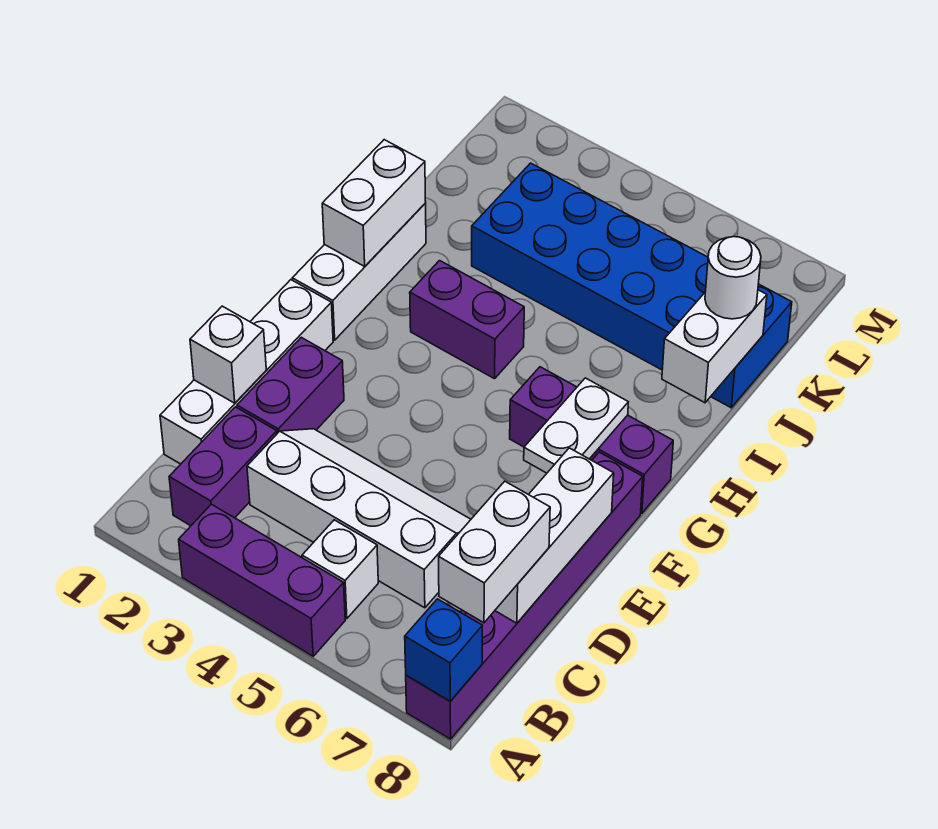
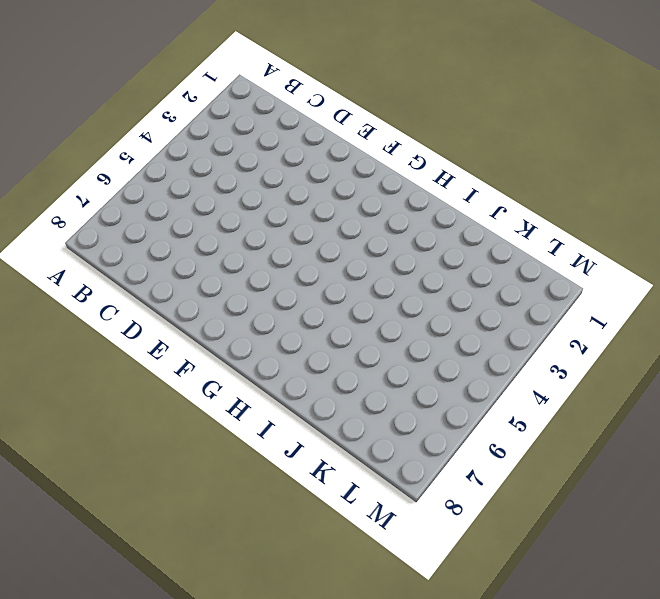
none -> purple 1x3 brick [179,504,345,656]
none -> purple 1x6 brick [406,452,643,739]
none -> purple 1x2 brick [169,407,277,526]

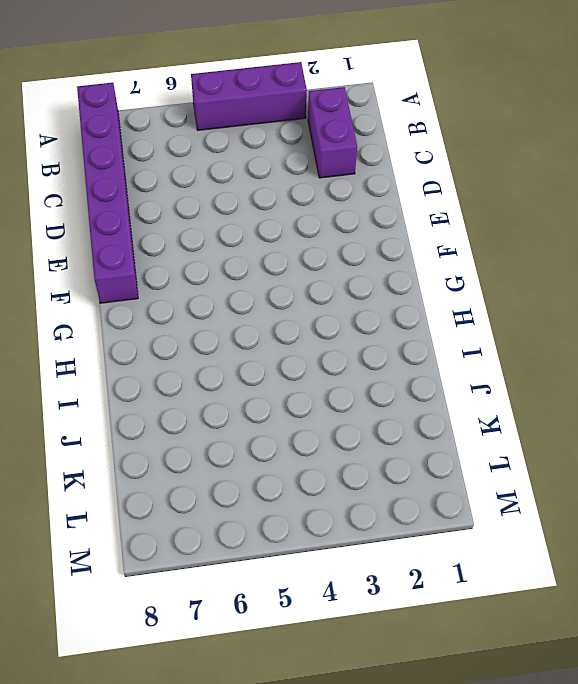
none -> white 1x1 brick [302,520,378,619]
none -> white 1x4 brick [160,280,333,464]
none -> white 2x4 slope [247,429,471,608]

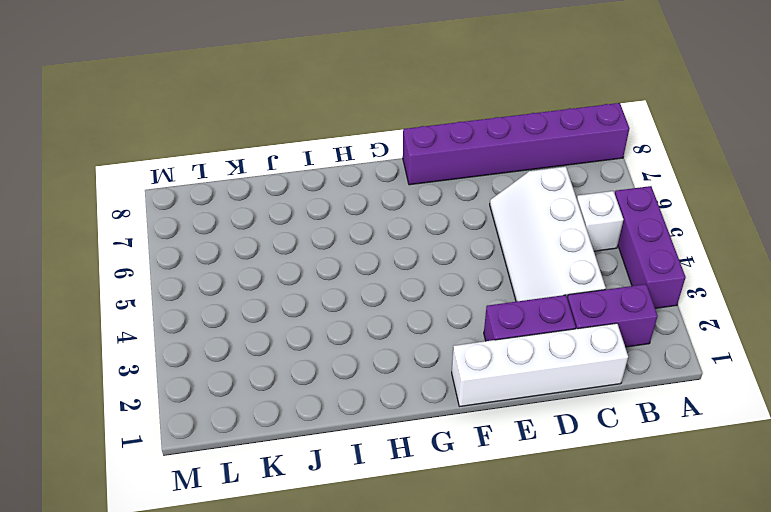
none -> white 1x3 brick [292,204,426,340]
none -> purple 1x3 brick [510,367,673,513]
none -> purple 1x2 brick [410,261,524,379]

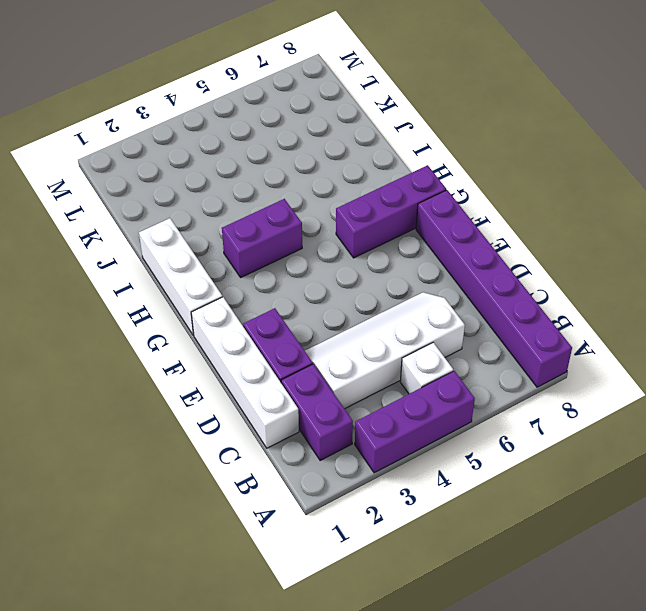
none -> blue 2x6 brick [472,163,792,408]
none -> blue 1x1 brick [405,599,482,701]
none -> white 1x3 brick [495,448,614,623]

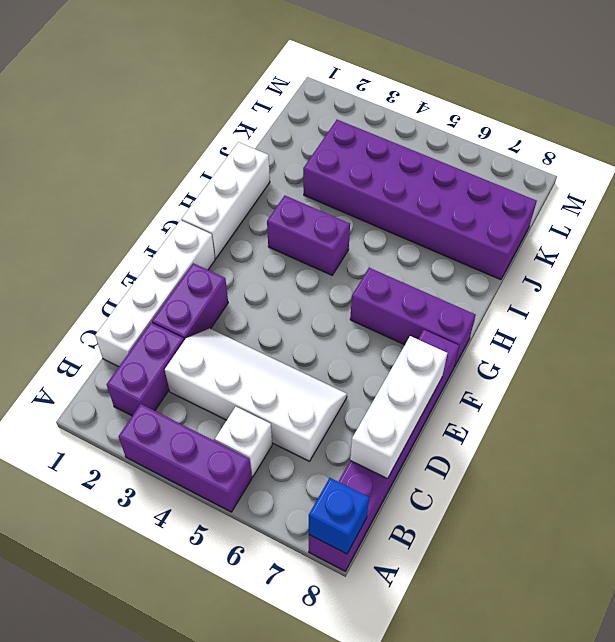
purple 2x6 brick [303,120,537,280] -> blue 2x6 brick [472,163,792,408]
none -> white 1x1 brick [190,306,266,403]
none -> white 1x2 plate [524,378,628,473]
none -> white 1x2 brick [322,140,426,266]

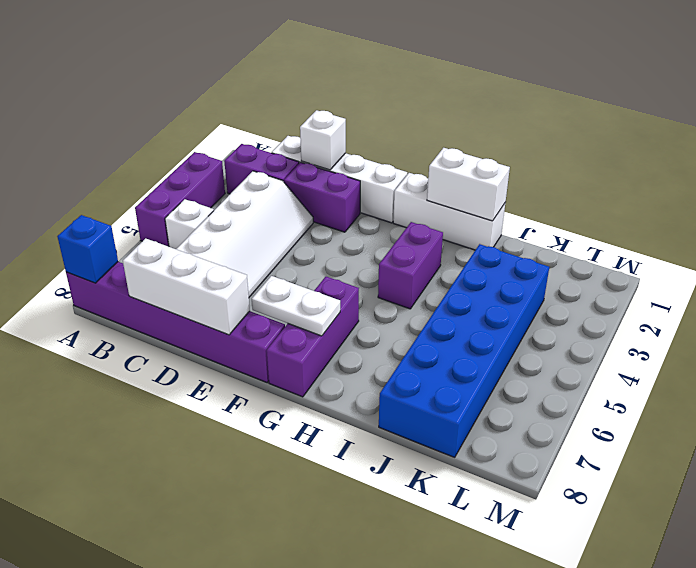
none -> white 1x2 brick [662,290,767,403]
none -> white 1x2 brick [439,481,550,623]
none -> white 1x1 round brick [705,237,761,319]

